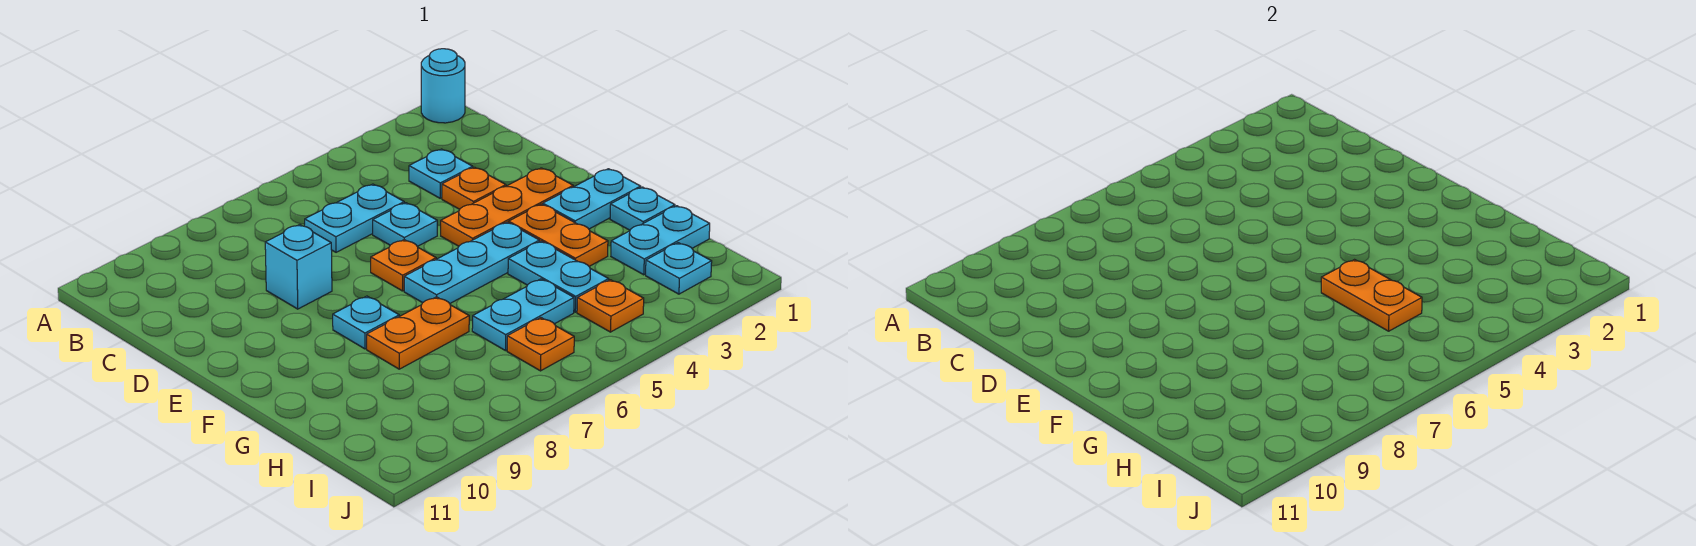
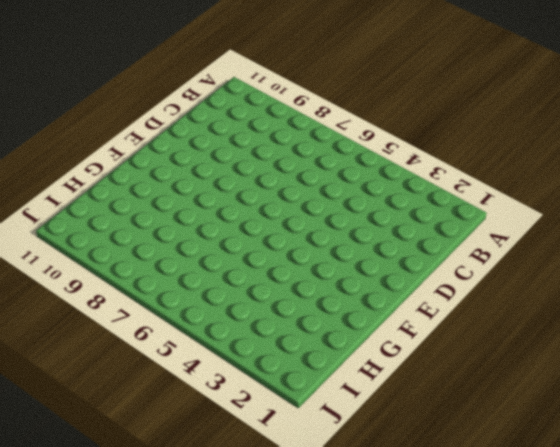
none -> cyan 1x1 round brick [421,49,465,123]
none -> cyan 1x1 plate [409,149,473,198]
none -> cyan 1x2 plate [305,184,404,252]

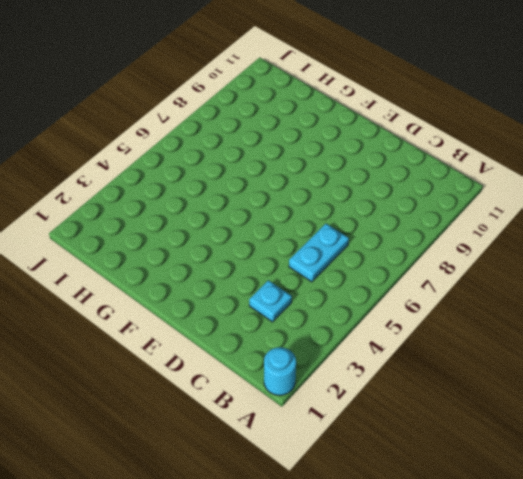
none -> orange 1x1 plate [442,167,506,209]
none -> cyan 1x1 plate [373,203,437,246]
none -> cyan 1x1 brick [265,225,332,309]

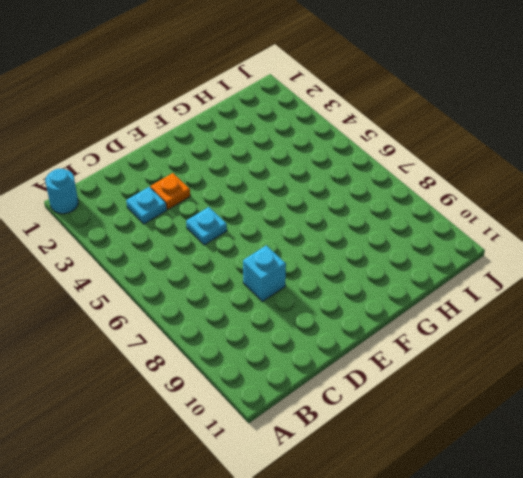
none -> cyan 1x2 plate [305,184,404,252]
none -> orange 1x3 plate [441,168,573,246]
none -> orange 1x1 plate [371,240,436,291]

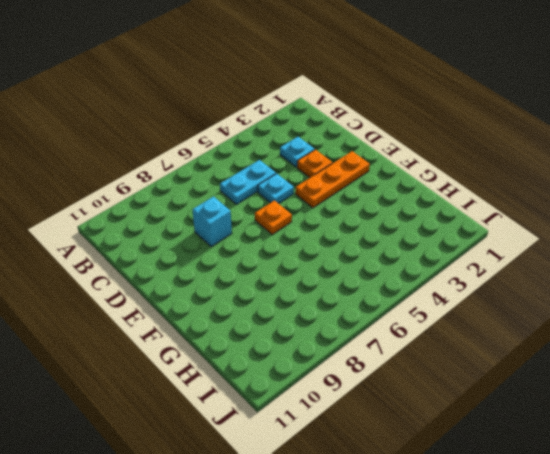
none -> cyan 1x1 round brick [421,49,465,123]
none -> cyan 1x2 plate [543,169,641,229]
none -> orange 1x2 plate [509,204,608,266]

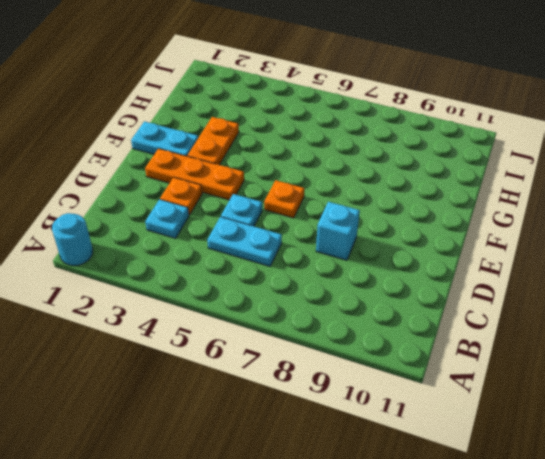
none -> cyan 1x3 plate [404,222,539,304]
none -> cyan 1x1 plate [333,296,399,349]
none -> cyan 1x1 plate [610,187,675,230]

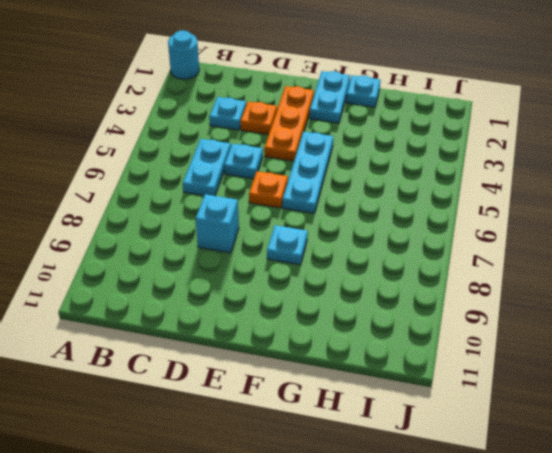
none -> orange 1x2 plate [509,204,608,266]
none -> cyan 1x2 plate [508,241,609,312]
none -> orange 1x2 plate [367,297,469,369]

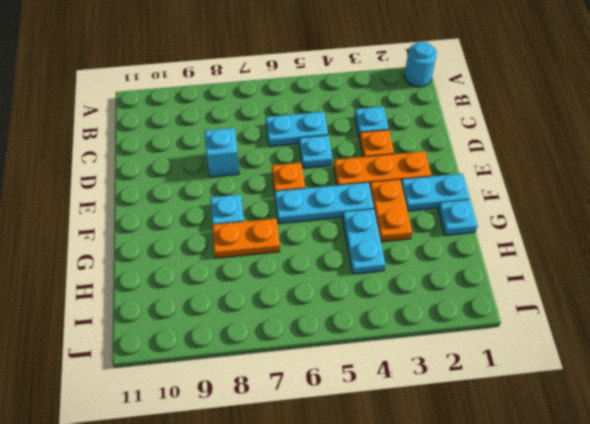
none -> cyan 1x2 plate [611,206,710,275]
none -> cyan 1x2 plate [472,279,574,351]
none -> cyan 1x1 plate [646,243,712,294]

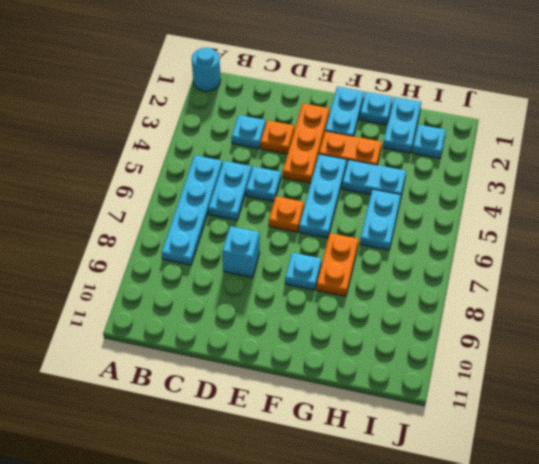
cyan 1x4 plate [162,155,222,265] -> none
none -> orange 1x1 plate [577,280,644,332]
none -> orange 1x1 plate [507,318,574,371]
none -> orange 1x2 plate [1321,260,1422,331]

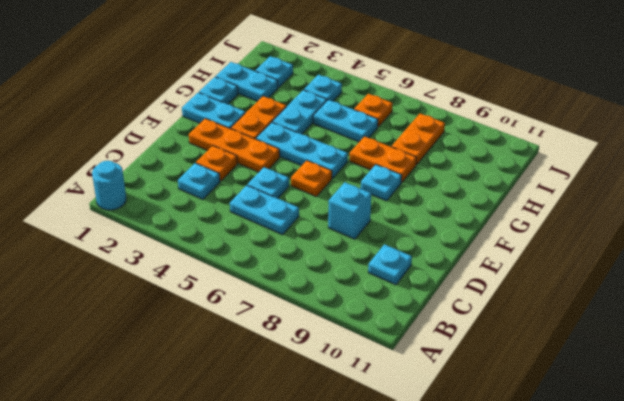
cyan 1x1 plate [368,244,412,285] -> none
orange 1x2 plate [392,114,445,165] -> orange 1x2 plate moved to [1321,260,1422,331]
cyan 1x1 plate [304,75,342,101] -> orange 1x1 plate [577,280,644,332]

